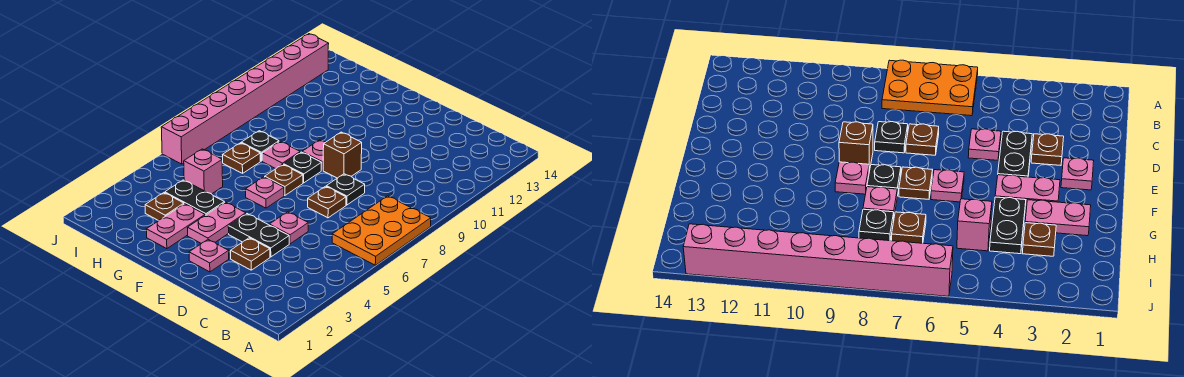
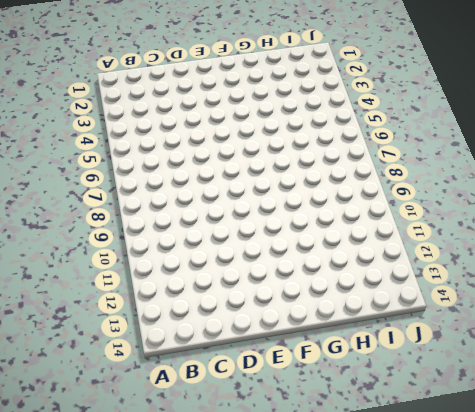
none -> orange 2x3 plate [332,196,431,265]
none -> brown 1x1 plate [231,238,270,270]
none -> black 1x2 plate [228,214,289,257]

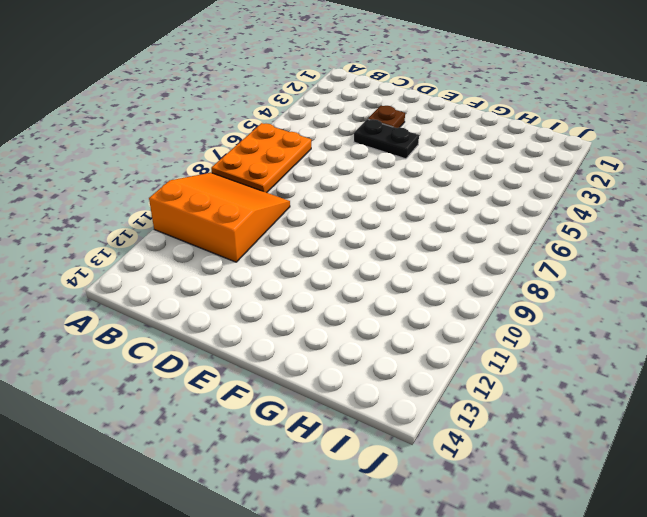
orange 3x3 slope [149,173,290,262] -> none
none -> pink 1x1 plate [269,212,308,244]
none -> brown 1x1 plate [308,186,346,218]
none -> black 1x1 plate [326,174,365,205]

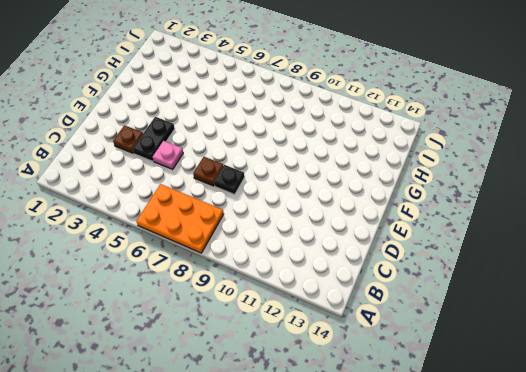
none -> pink 1x1 plate [189,240,229,272]
none -> brown 1x1 brick [323,132,362,178]
none -> pink 1x2 plate [187,202,246,244]

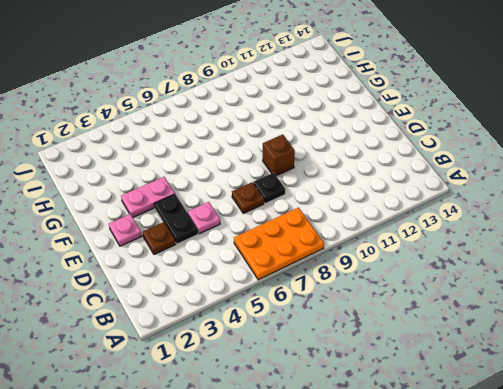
none -> pink 1x1 plate [246,177,284,208]
none -> brown 1x1 plate [265,164,303,195]
none -> black 1x1 plate [283,152,321,183]

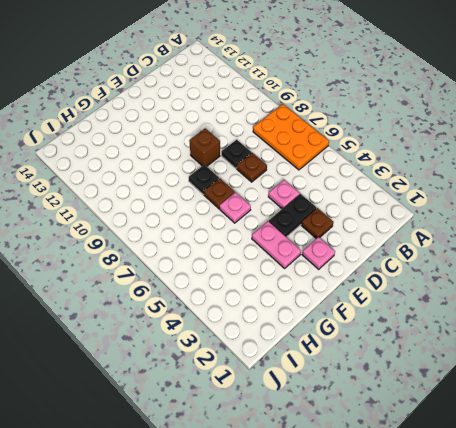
none -> pink 1x1 plate [302,140,325,170]
none -> pink 1x2 plate [146,204,205,249]
none -> black 1x2 plate [165,180,225,215]

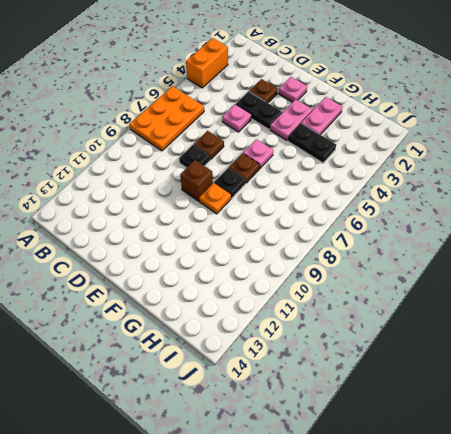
orange 1x2 brick [186,38,228,88] -> none
orange 1x1 plate [199,183,231,214] -> pink 1x1 plate [302,140,325,170]
none -> pink 1x1 plate [262,141,300,169]
none -> brown 1x1 plate [145,193,184,221]
none -> pink 1x1 brick [184,149,223,194]

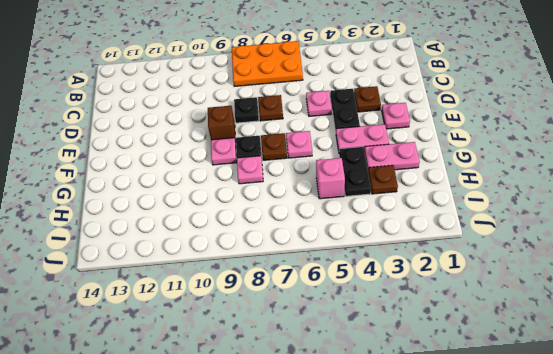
none -> brown 1x1 plate [223,143,260,173]
none -> black 1x1 plate [241,131,279,161]
none -> pink 1x8 brick [161,34,329,164]

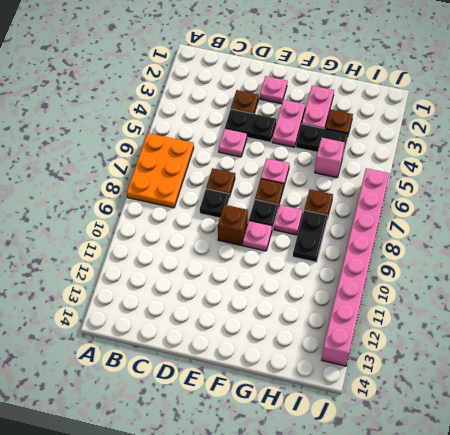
black 1x2 plate [293,210,328,262] -> black 1x1 plate [241,131,279,161]

